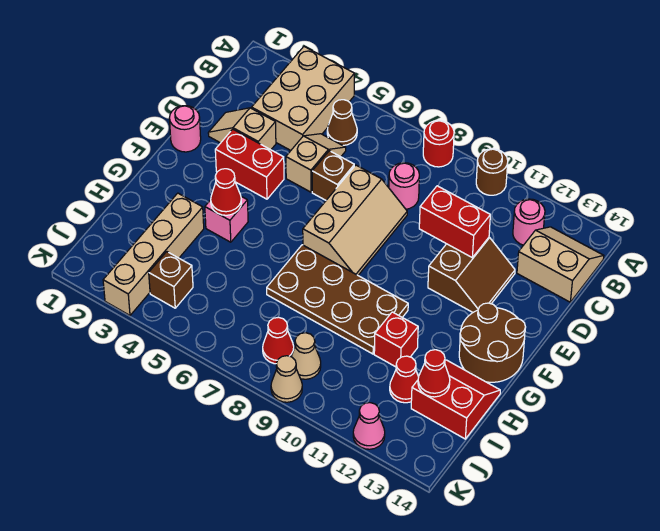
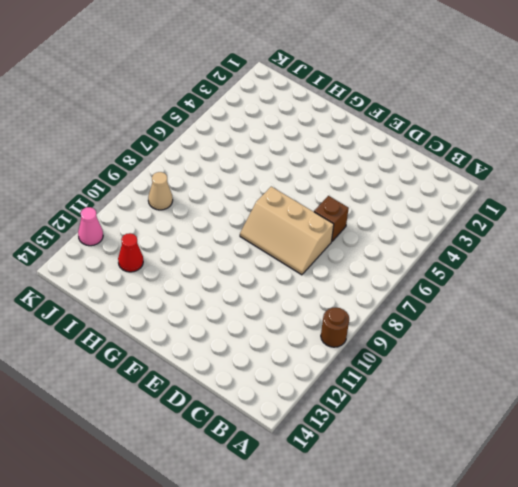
none -> tan 2x3 brick [252,47,355,150]
none -> red 1x1 round brick [423,120,454,167]
none -> brown 1x1 cone [327,100,357,145]

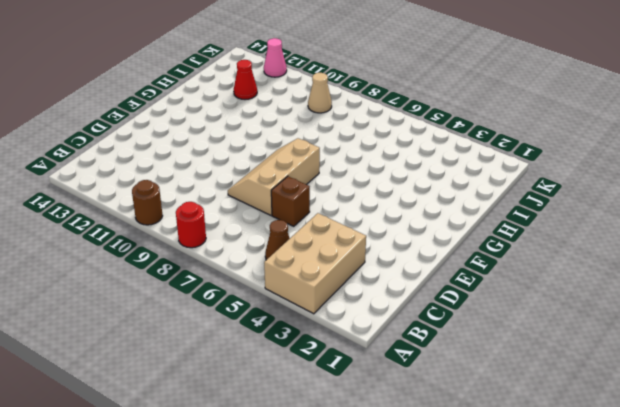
none -> pink 1x1 round brick [513,199,545,245]
none -> tan 2x2 slope [517,227,604,302]
none -> tan 1x2 slope [286,134,346,192]

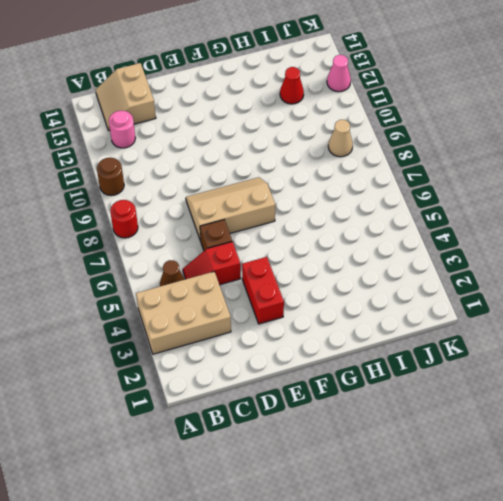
red 1x2 slope [183,242,241,285] -> tan 1x2 slope [286,134,346,192]
none -> pink 1x1 round brick [389,163,419,209]
none -> tan 1x2 slope [208,108,276,150]
none -> brown 2x2 slope [428,237,515,312]

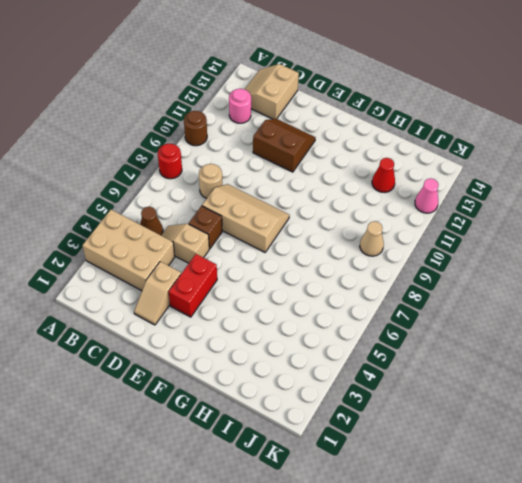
tan 1x1 round brick [199,164,222,198] -> pink 1x1 round brick [389,163,419,209]
none -> pink 1x1 round brick [169,106,201,152]
none -> brown 2x2 round brick [459,303,526,382]
none -> pink 1x1 brick [205,197,248,242]

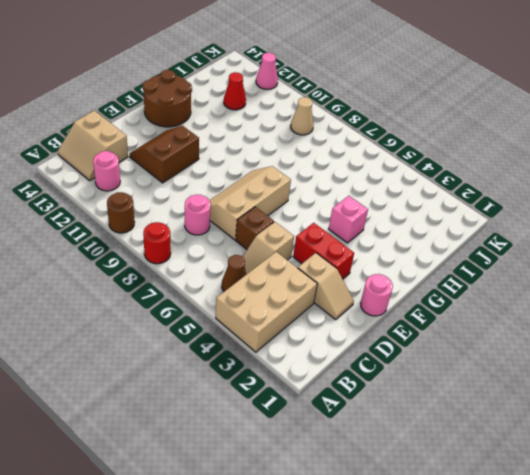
none -> brown 2x4 plate [267,245,408,354]
none -> tan 1x4 brick [103,193,204,315]
none -> red 1x1 brick [374,312,418,367]

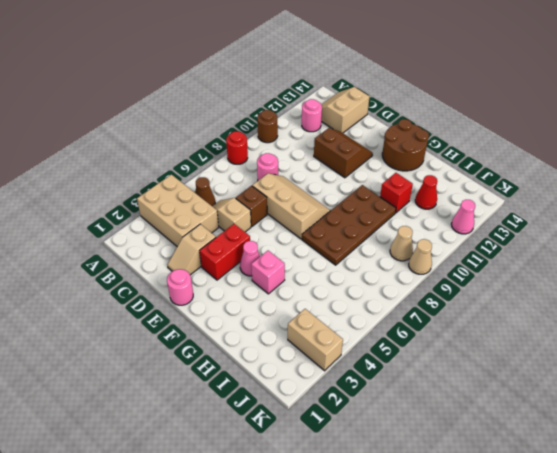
pink 1x1 cone [240,241,260,276] -> none
tan 1x2 brick [288,309,343,371] -> tan 1x4 brick [103,193,204,315]
none -> red 2x2 slope [411,360,500,439]
none -> brown 1x1 brick [149,252,193,308]
none -> red 1x1 cone [263,317,294,364]

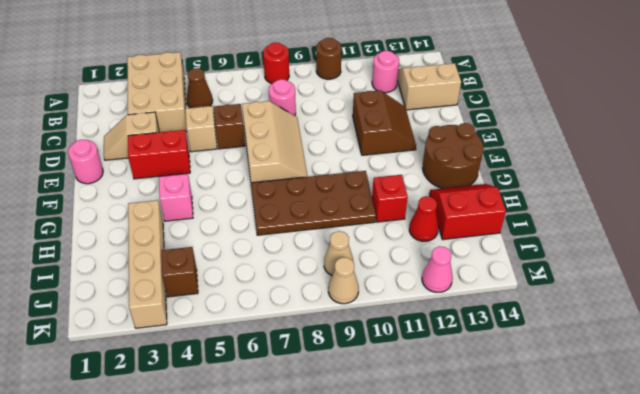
none -> red 1x1 cone [263,317,294,364]
none -> red 1x2 brick [419,186,490,257]
none -> red 1x1 cone [211,169,241,215]

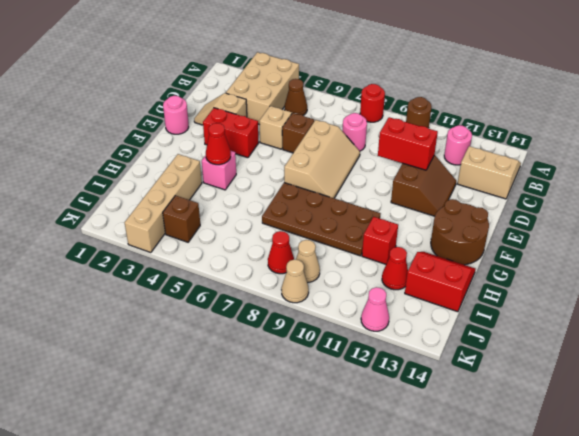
none -> red 1x1 cone [418,350,450,397]

